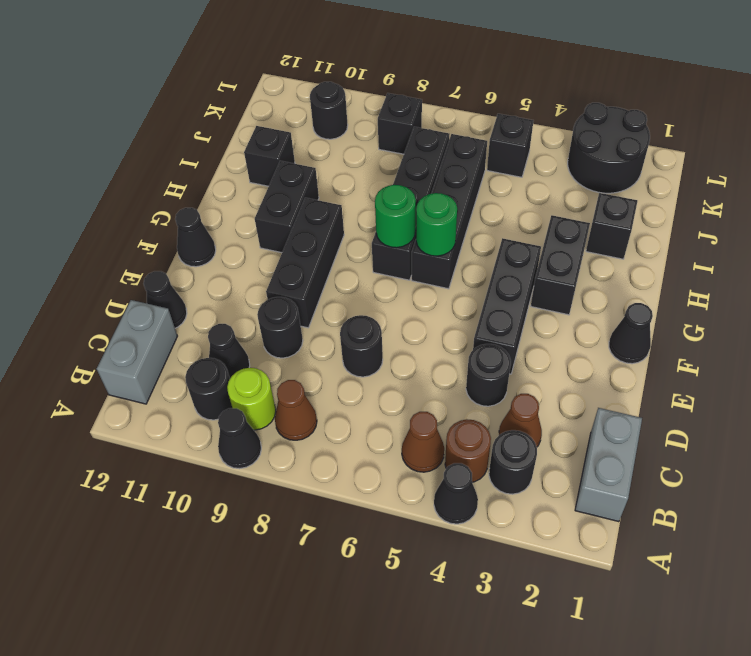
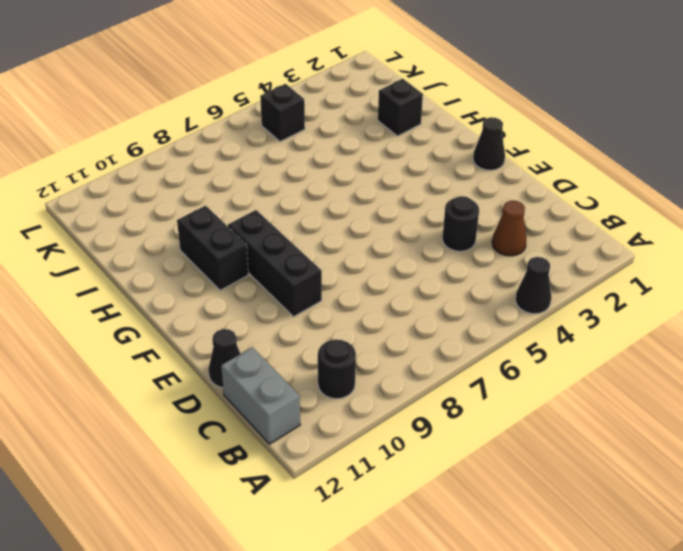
none -> black 1x1 cone [218,408,261,469]
none -> grey 1x2 brick [575,408,642,522]
none -> black 1x1 round brick [489,430,537,494]
none -> brown 1x1 round brick [445,419,491,482]

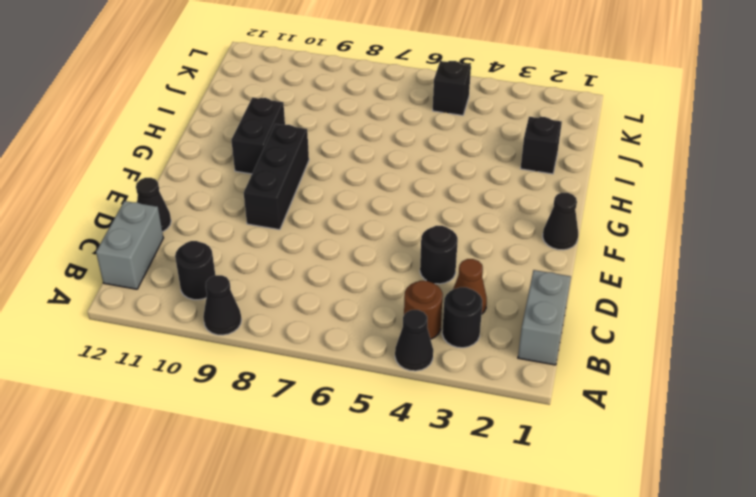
none -> brown 1x1 cone [402,412,444,472]
none -> brown 1x1 cone [275,380,317,440]
none -> lime 1x1 round brick [227,368,276,430]
none -> black 1x1 cone [208,324,250,378]

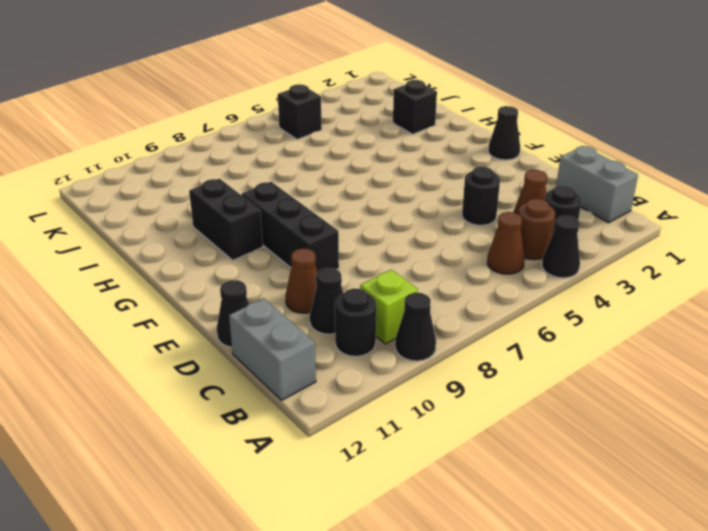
lime 1x1 brick [360,270,418,344] -> lime 1x1 round brick [227,368,276,430]
brown 1x1 cone [285,248,317,313] -> brown 1x1 cone moved to [275,380,317,440]
none -> black 1x1 round brick [340,315,383,377]
none -> black 1x1 round brick [257,297,303,358]
none -> black 1x3 brick [473,238,541,374]
none -> black 1x1 cone [175,208,216,267]

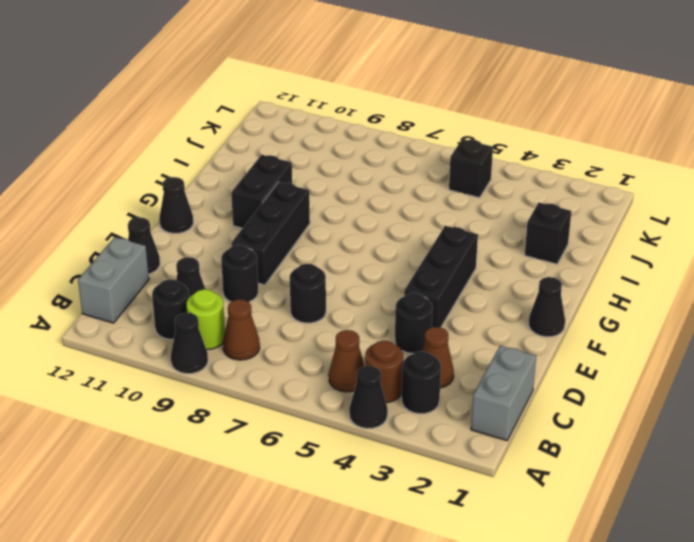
none -> black 1x2 brick [531,215,590,315]
none -> black 1x4 brick [412,134,487,289]
none -> black 1x4 brick [372,127,449,280]
none -> black 1x1 brick [244,126,295,186]

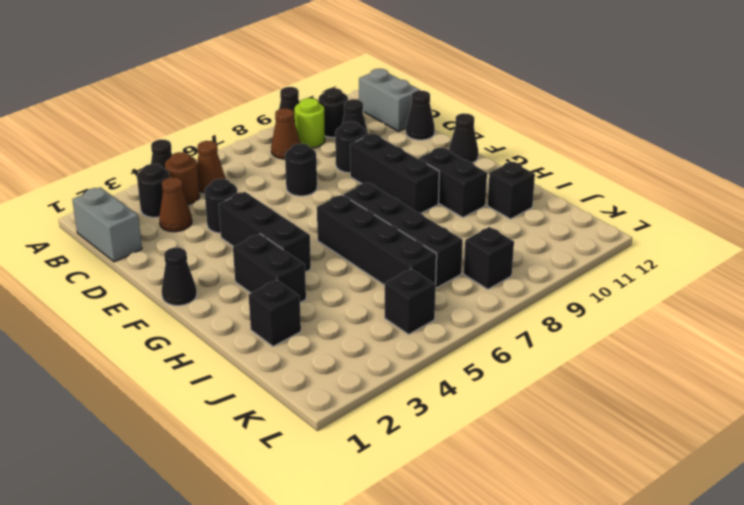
none -> black 2x2 round brick [568,103,650,193]
none -> black 1x1 round brick [310,82,348,139]
none -> green 1x1 round brick [416,193,457,256]
none -> green 1x1 round brick [375,185,416,248]

